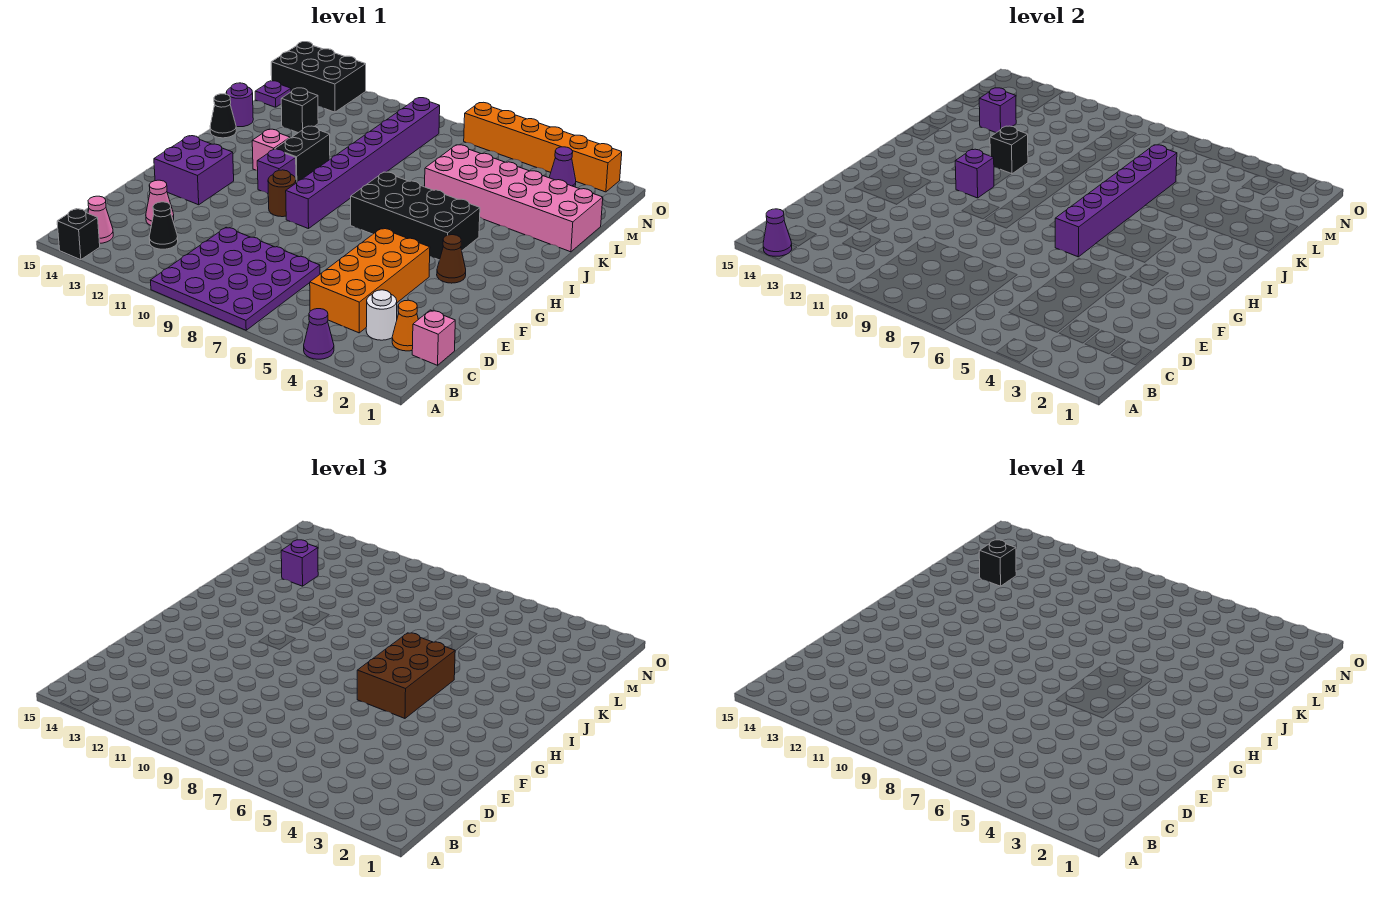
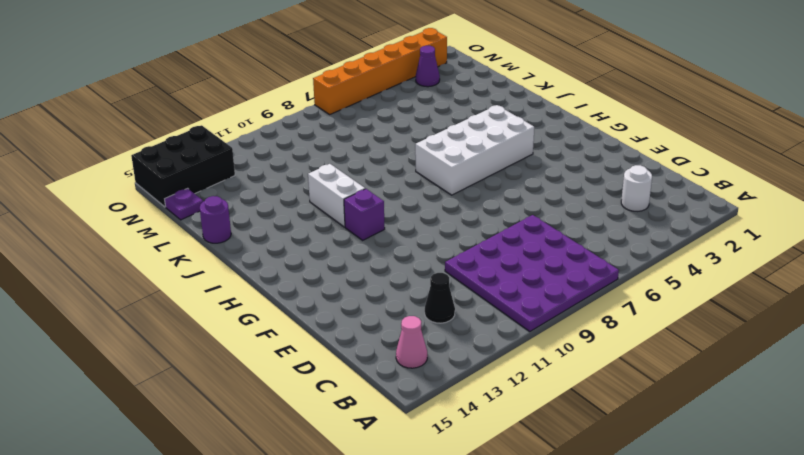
white 2x4 brick [415,105,534,195] -> black 2x4 brick [351,172,480,260]
white 1x2 brick [308,164,365,227] -> black 1x2 brick [275,126,330,183]
none -> purple 1x1 cone [304,309,334,359]
none -> black 1x1 brick [57,209,100,260]
none -> pink 1x1 brick [412,310,455,365]
none -> orange 1x1 cone [392,300,418,351]

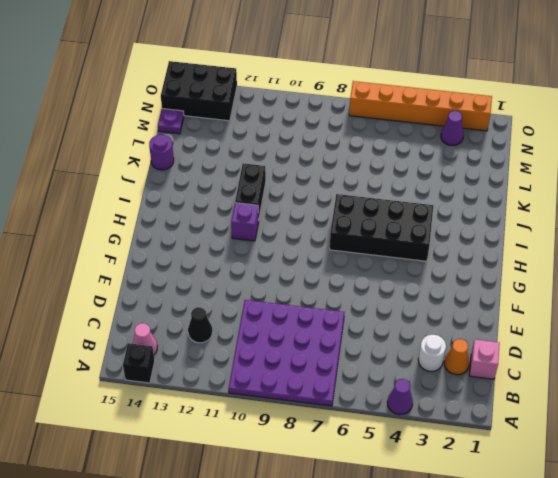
none -> orange 2x4 brick [310,228,430,333]
none -> pink 1x1 cone [146,180,174,225]
none -> purple 2x2 brick [154,136,234,205]
none -> brown 1x1 cone [437,235,466,283]

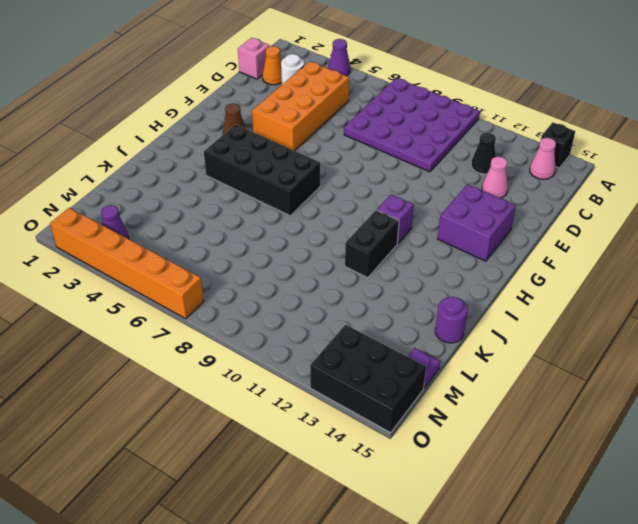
none -> purple 1x8 brick [286,98,440,229]
none -> brown 1x1 round brick [268,170,296,217]
none -> pink 1x1 brick [252,129,290,171]
none -> black 1x1 cone [210,94,236,138]

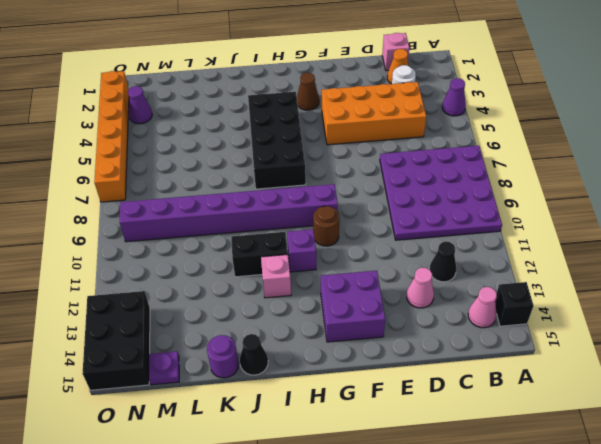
none -> pink 2x6 brick [425,145,603,252]
none -> black 1x1 brick [281,88,318,133]
none -> purple 1x1 cone [763,209,792,256]
none -> purple 1x6 brick [1055,145,1177,257]

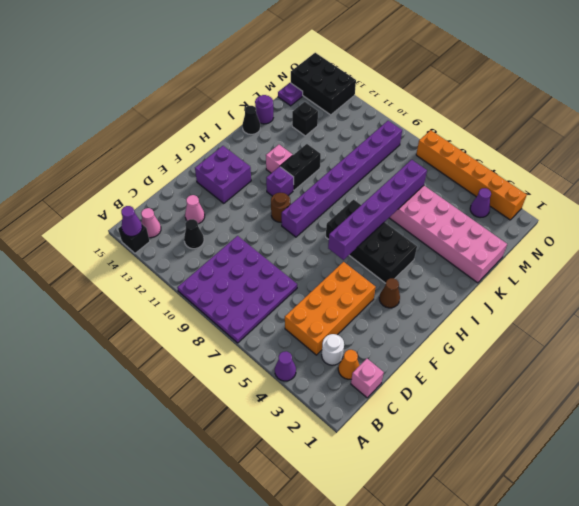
none -> purple 1x1 brick [955,149,994,198]
none -> black 1x1 brick [990,126,1028,174]
none -> purple 1x1 brick [979,88,1016,133]
none -> brown 2x3 brick [357,633,455,718]

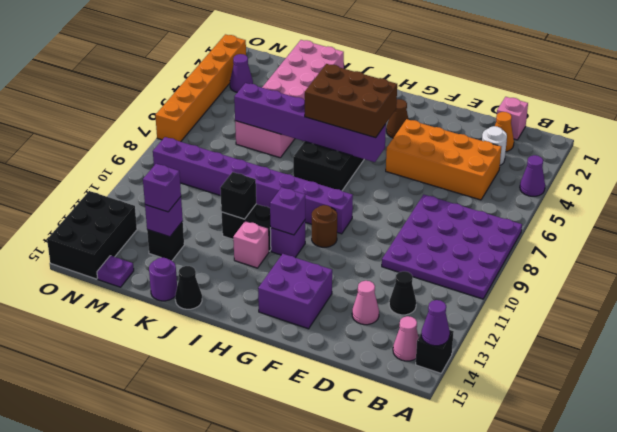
none -> black 1x1 brick [979,540,1016,586]

